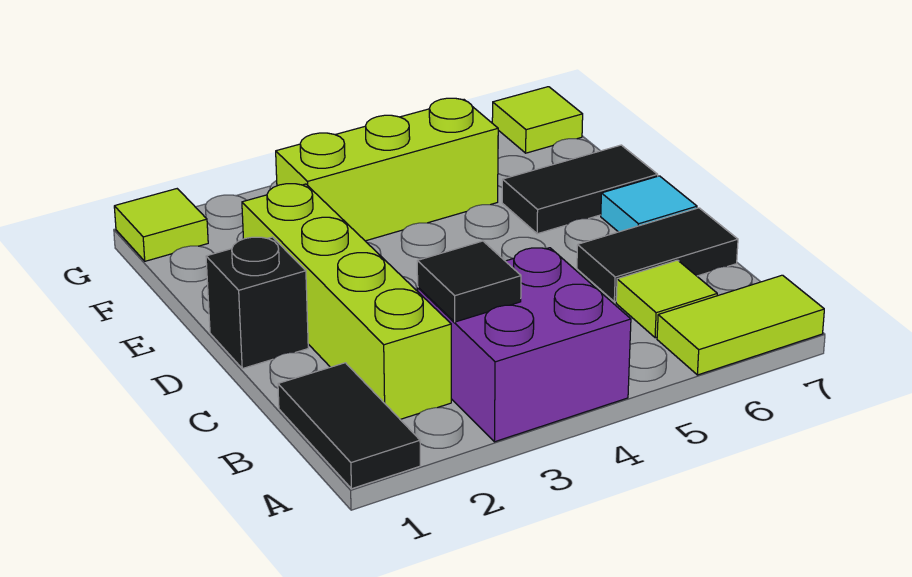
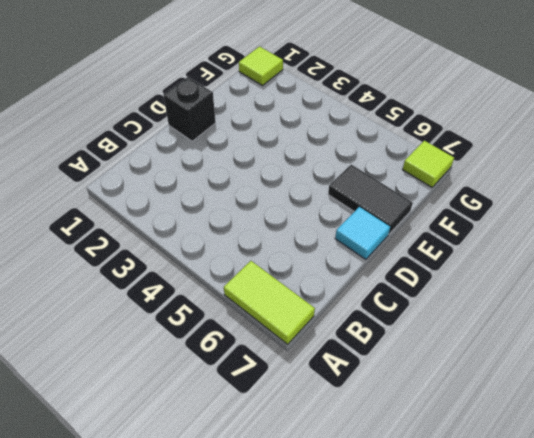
none -> black 1x2 tile [278,363,420,489]
none -> purple 2x2 brick [418,248,631,442]
none -> lime 1x4 brick [242,184,451,419]

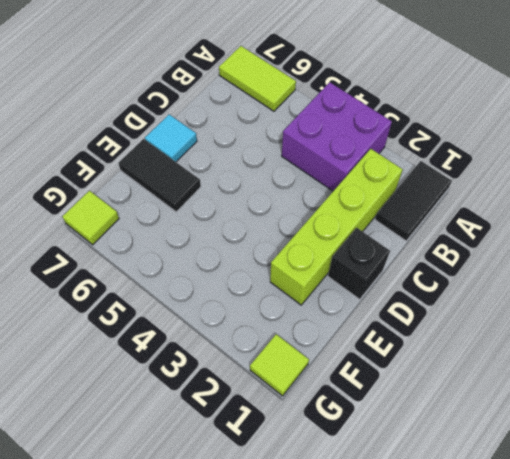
none -> lime 1x1 tile [616,260,717,338]
none -> black 1x2 tile [577,208,738,302]
none -> lime 1x3 brick [276,98,498,241]

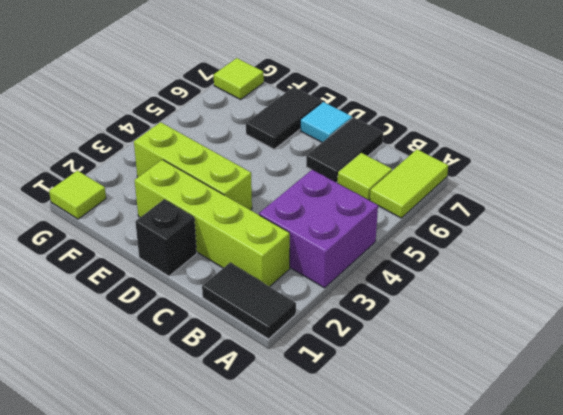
lime 1x3 brick [134,122,252,210] -> lime 1x3 brick turned to [276,98,498,241]
none -> black 1x1 tile [417,241,521,322]

